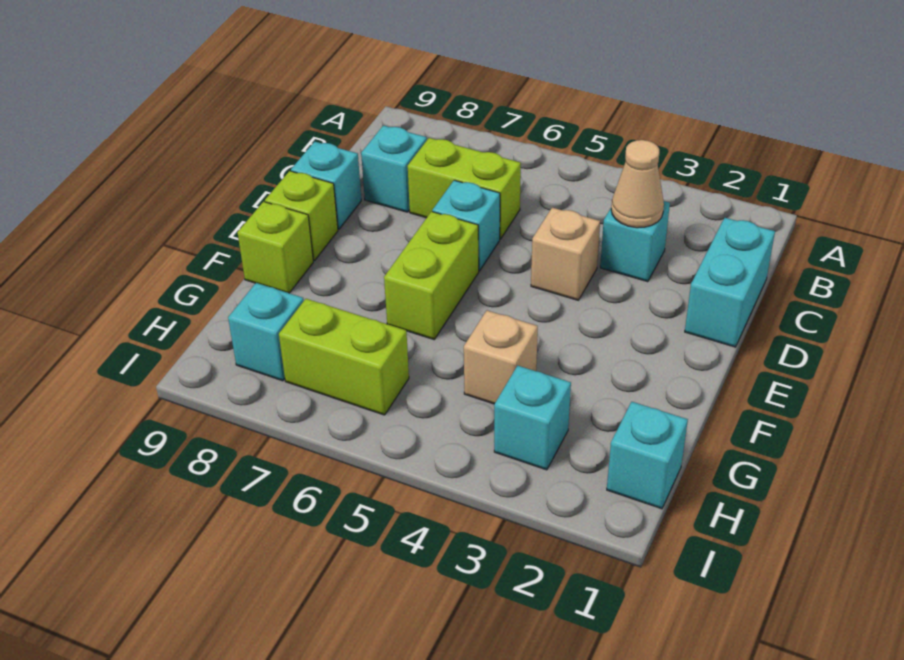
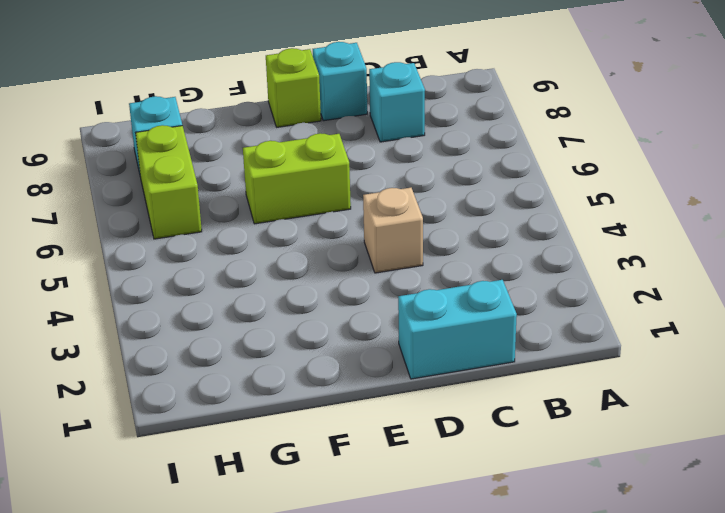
none -> cyan 1x1 brick [600,201,670,282]
none -> lime 1x2 brick [408,138,521,239]
none -> cyan 1x1 brick [432,180,500,271]

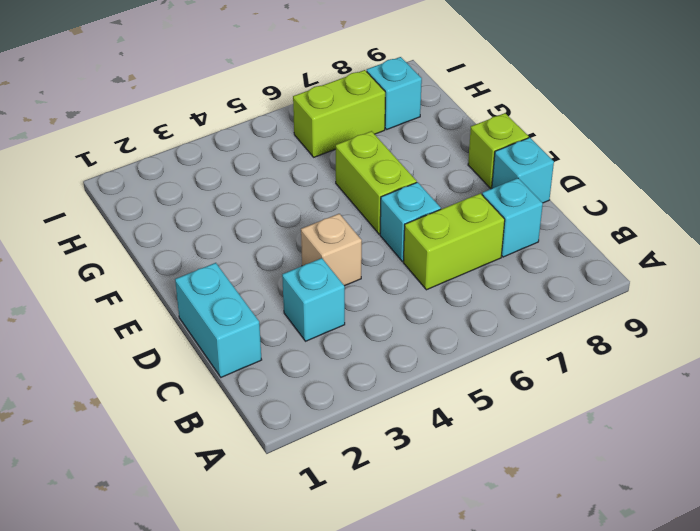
none -> lime 1x1 brick [237,202,313,293]
none -> tan 1x1 brick [464,310,538,404]
none -> cyan 1x1 brick [607,402,688,509]

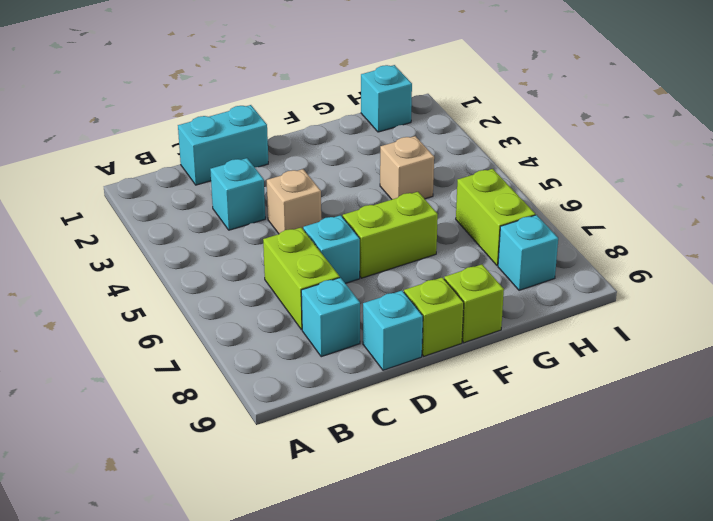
none -> cyan 1x1 brick [494,366,571,470]
none -> tan 1x1 cone [611,140,664,228]

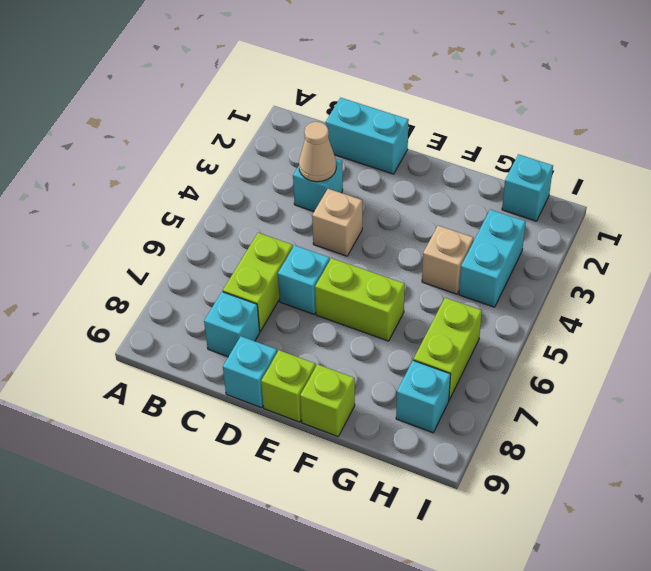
cyan 1x2 brick [459,209,526,307] -> cyan 1x1 brick [494,366,571,470]

